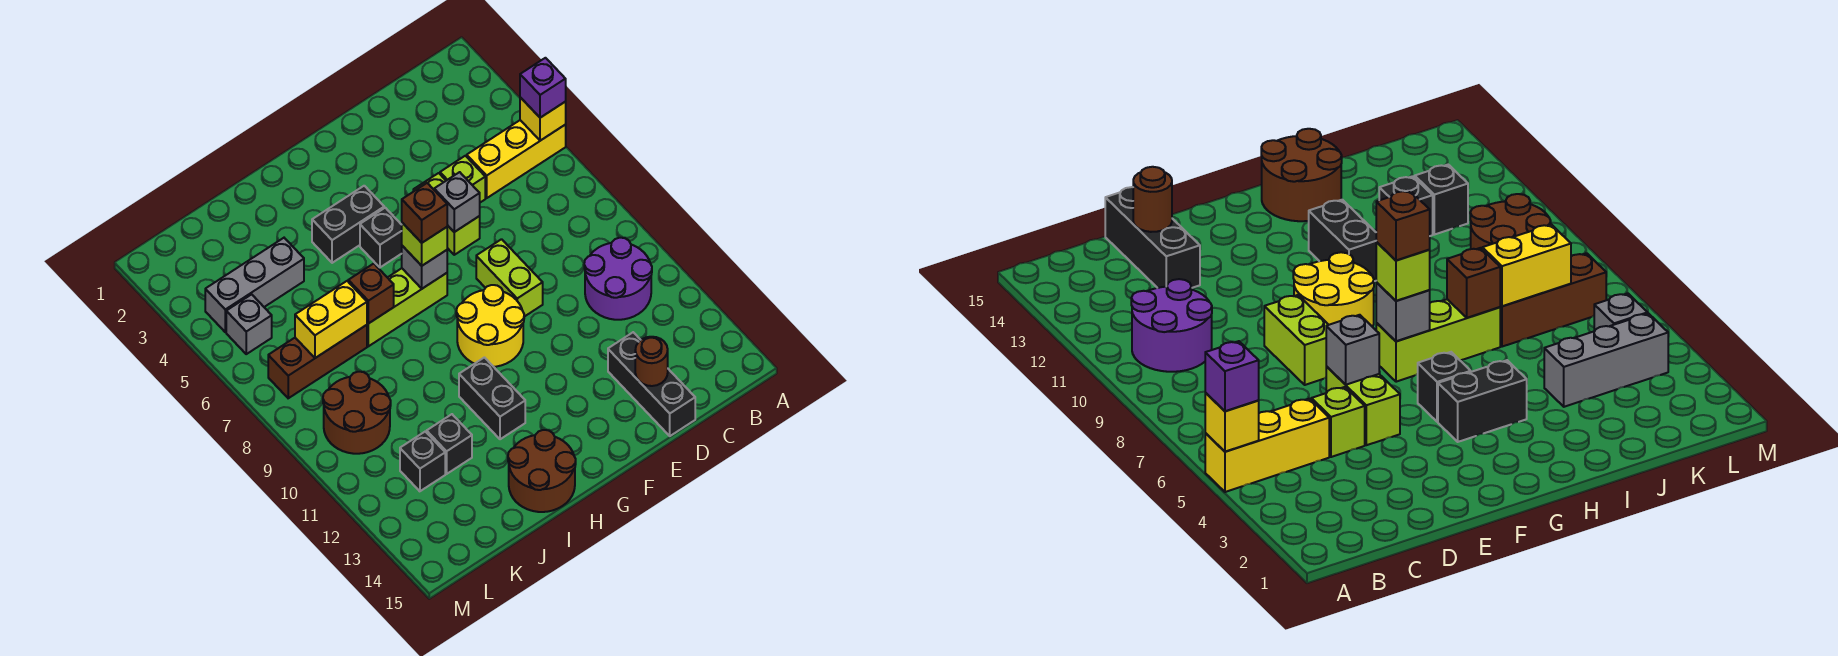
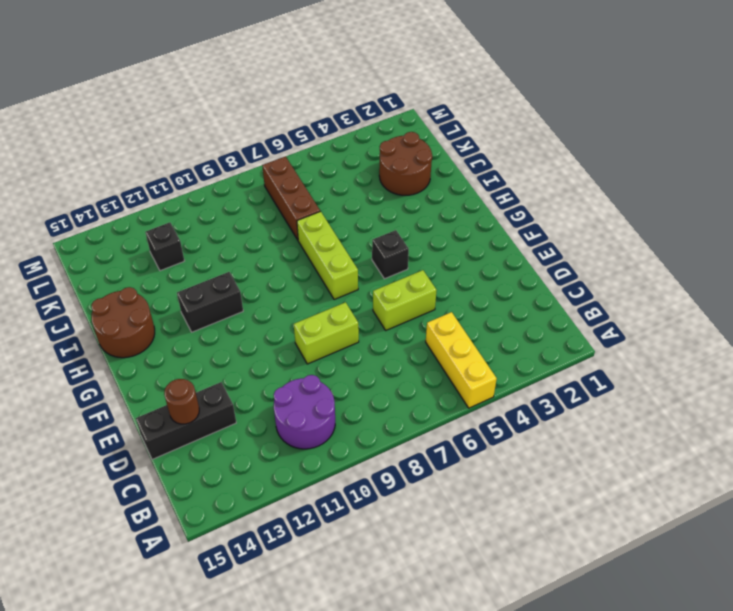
brown 2x2 round brick [379,132,432,195] -> brown 2x2 round brick moved to [323,372,391,454]
none -> lime 1x1 brick [440,156,485,202]
none -> yellow 2x2 round brick [456,285,524,367]
none -> black 1x2 brick [312,186,384,263]

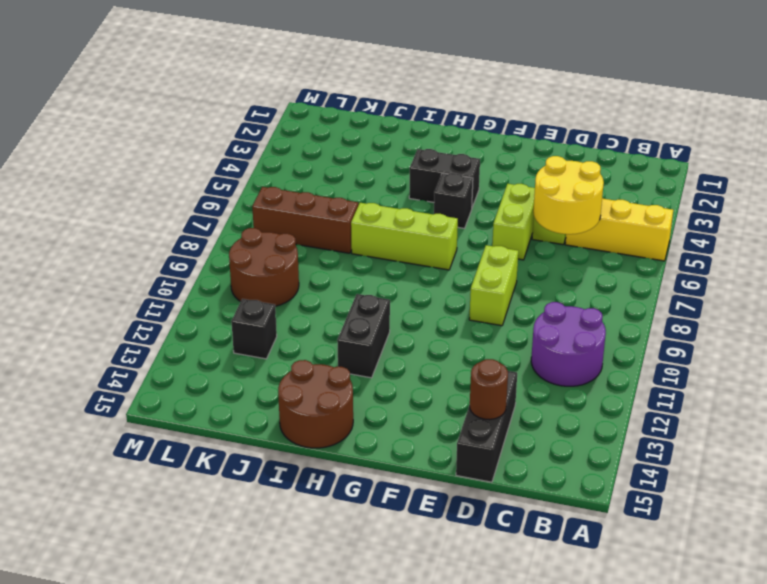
yellow 2x2 round brick [533,156,604,234] -> yellow 2x2 round brick moved to [456,285,524,367]
none -> grey 1x3 brick [205,238,304,332]
none -> black 1x1 brick [427,414,472,474]
none -> grey 1x1 brick [226,294,272,354]

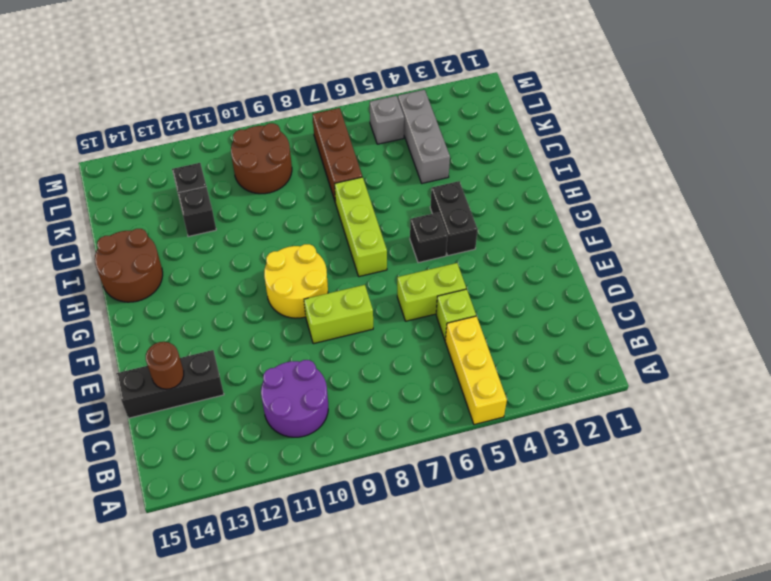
none -> black 1x2 brick [459,357,525,439]
none -> yellow 1x1 brick [520,97,566,141]
none -> grey 1x1 brick [434,172,480,232]

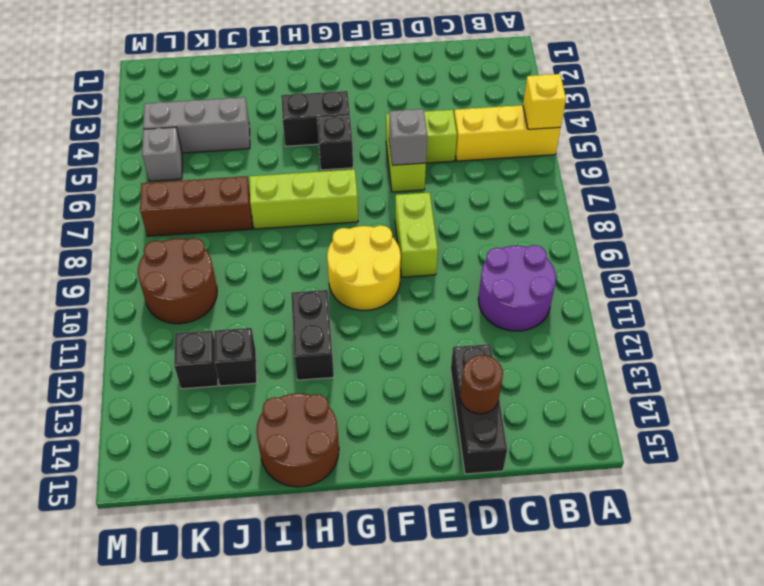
none -> grey 1x1 brick [402,246,447,289]
none -> brown 1x1 brick [348,264,394,324]
none -> yellow 1x2 brick [295,281,367,358]

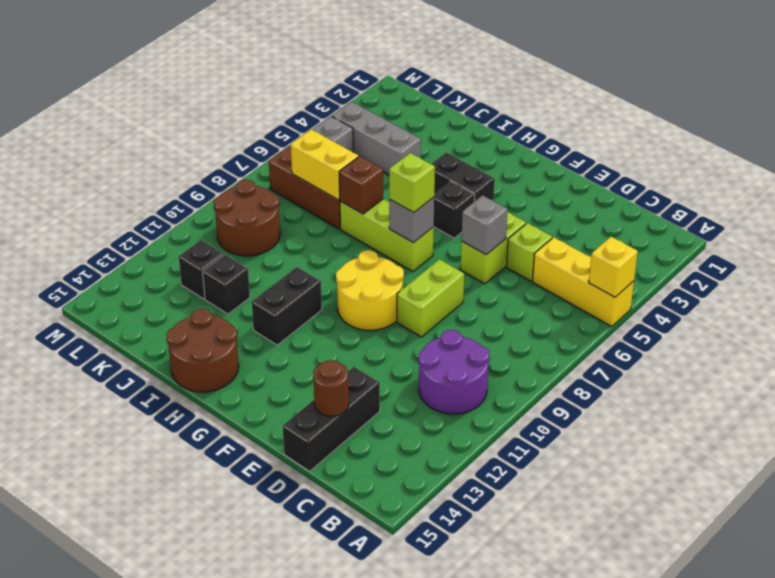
none -> purple 1x1 brick [520,58,566,118]
none -> brown 1x1 brick [402,183,447,243]

